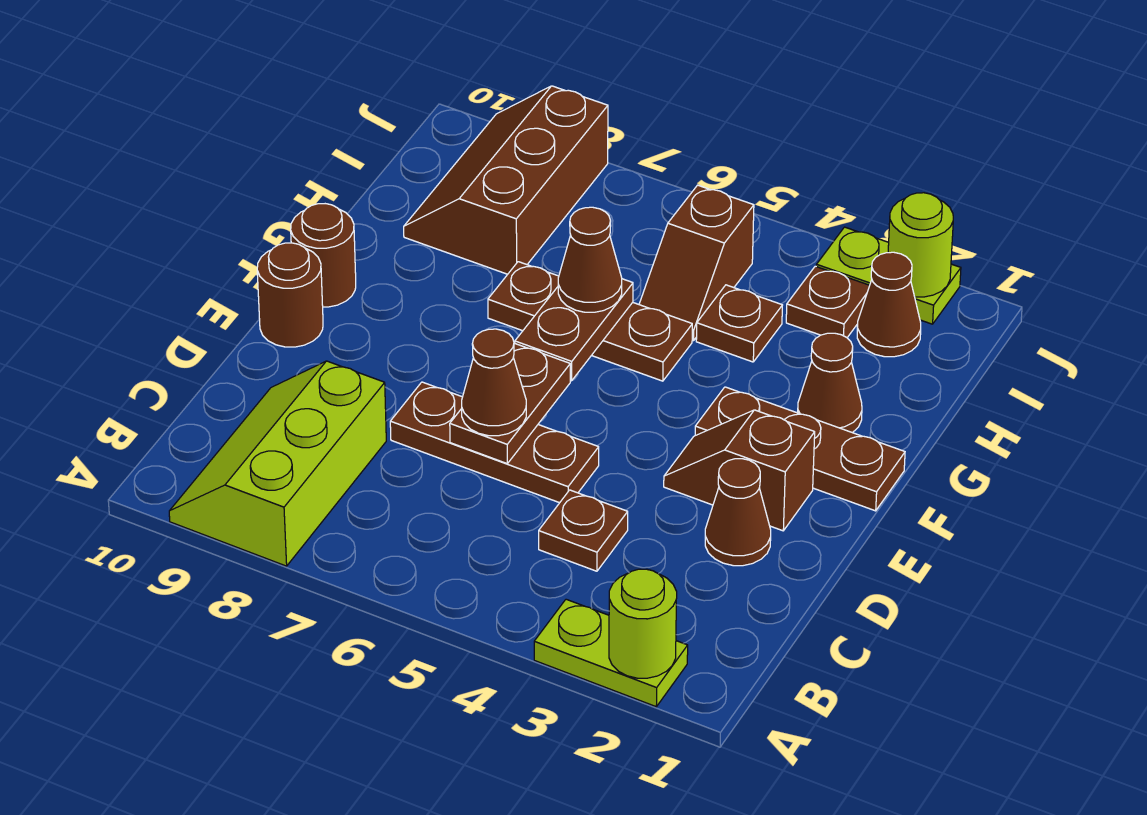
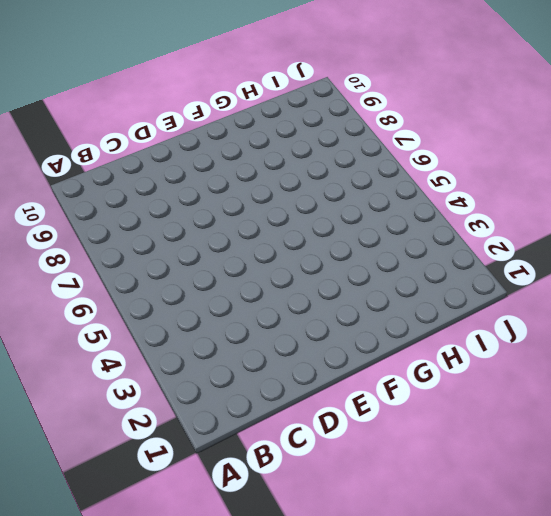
none -> lime 1x2 plate [534,599,688,707]
none -> lime 2x3 slope [169,361,386,566]
none -> brown 1x1 plate [539,490,628,571]

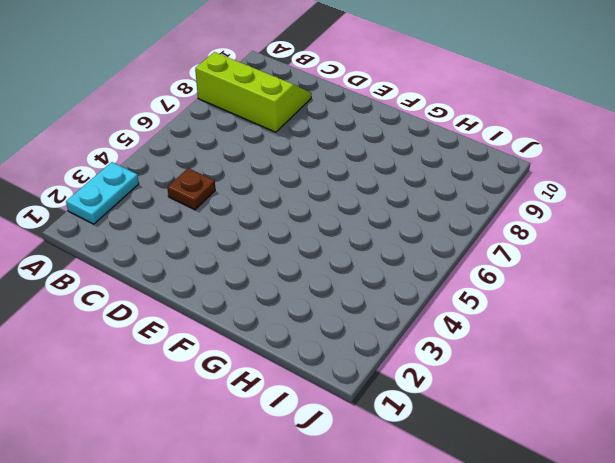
cyan 1x2 plate [66,162,139,224] -> lime 1x2 plate [534,599,688,707]
none -> brown 1x1 cone [705,459,771,566]
none -> brown 1x3 plate [390,382,599,503]
none -> brown 1x2 slope [664,410,815,531]

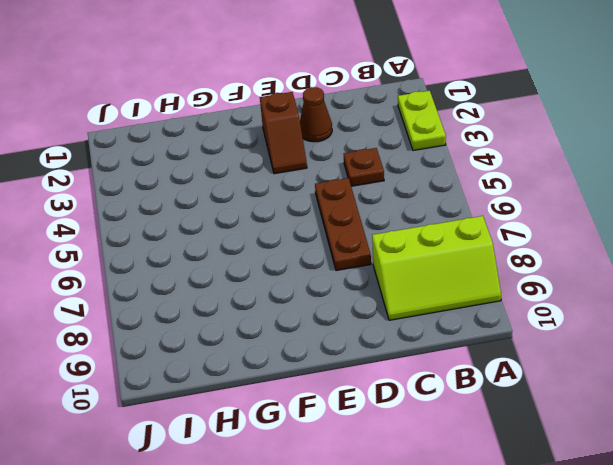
none -> brown 1x1 round brick [257,243,323,347]
none -> brown 1x3 plate [695,387,905,511]
none -> brown 1x1 round brick [291,204,356,307]

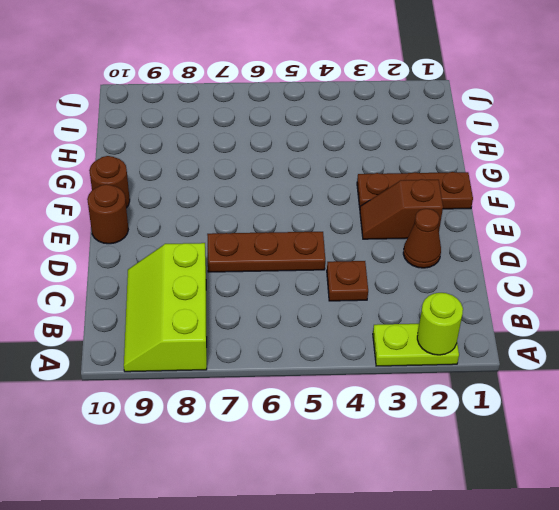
none -> brown 1x1 cone [798,333,862,433]
none -> brown 1x3 plate [488,262,692,381]
none -> brown 1x1 plate [696,285,782,362]

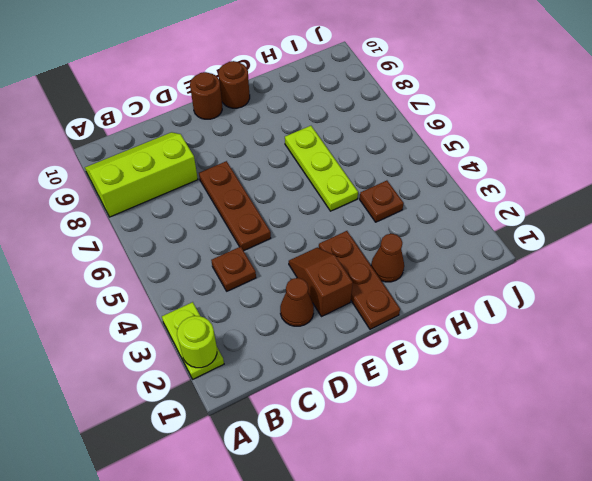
lime 1x3 plate [285,126,358,211] -> brown 1x3 plate [488,262,692,381]
none -> brown 1x2 slope [639,185,754,341]
none -> brown 2x3 slope [404,86,608,274]
none -> brown 1x1 cone [857,252,921,357]

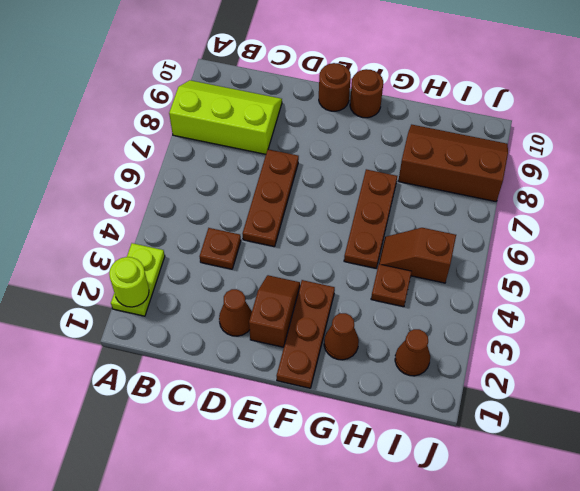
none -> brown 1x1 plate [786,266,870,337]
none -> lime 1x2 plate [816,227,961,324]
none -> brown 1x2 plate [450,343,570,463]

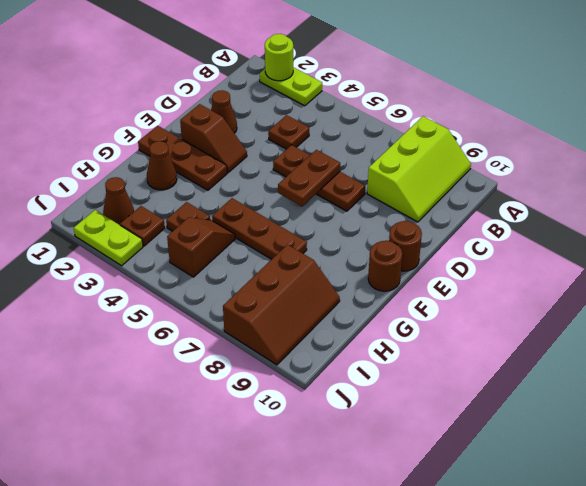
none -> brown 1x2 plate [515,279,633,381]
none -> lime 1x1 round brick [888,193,953,297]
none -> brown 1x1 cone [462,329,526,436]

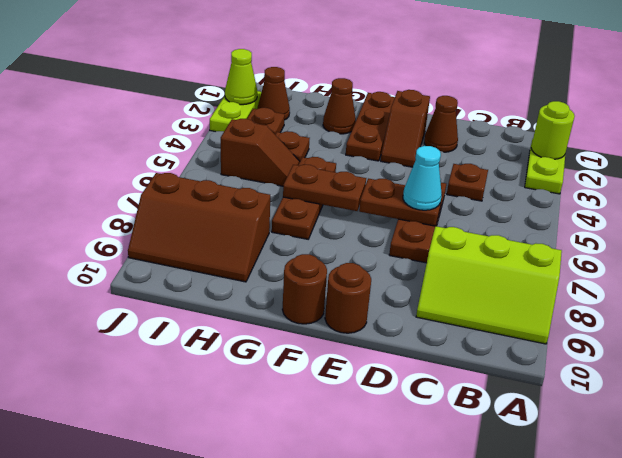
cyan 1x1 cone [403,146,442,210] -> brown 1x1 cone [462,329,526,436]
lime 1x1 cone [225,49,257,105] -> lime 1x1 round brick [888,193,953,297]
none -> brown 1x1 cone [558,207,622,312]

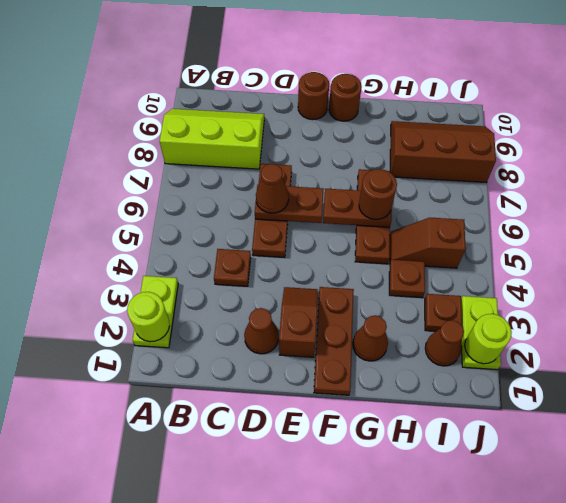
brown 1x1 round brick [359,169,397,220] -> brown 1x1 cone [558,207,622,312]

